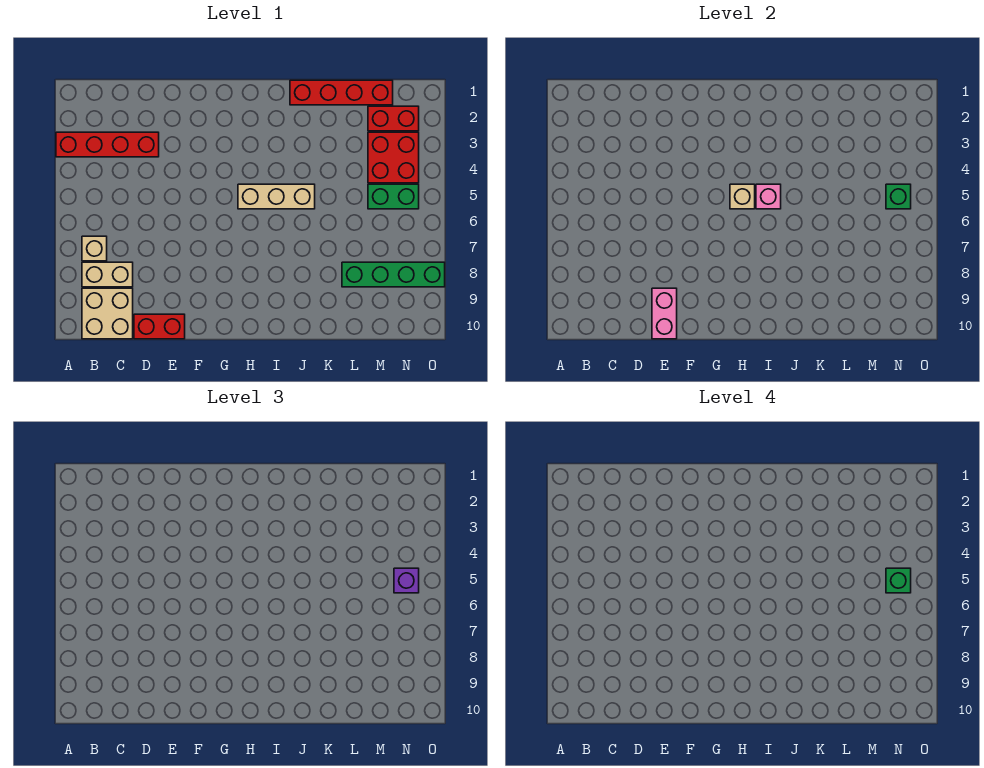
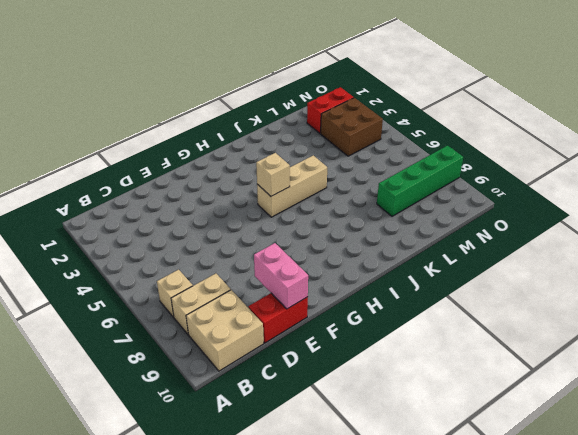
brown 2x2 brick [321,98,383,156] -> red 2x2 brick [368,132,419,183]
none -> red 1x4 brick [56,132,159,157]
none -> red 1x4 brick [290,80,393,105]
none -> green 1x2 brick [368,184,419,209]

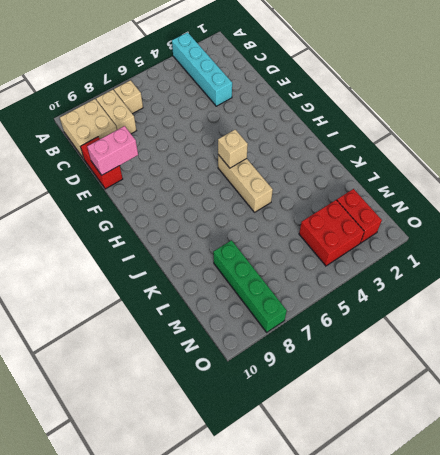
cyan 1x4 brick [172,32,232,106] -> red 1x4 brick [56,132,159,157]
none -> red 1x4 brick [290,80,393,105]
none -> green 1x2 brick [368,184,419,209]
none -> pink 1x1 brick [756,184,781,209]

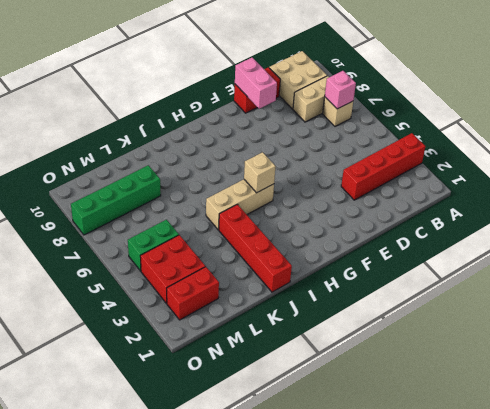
pink 1x1 brick [325,71,356,109] -> pink 1x1 brick moved to [756,184,781,209]
red 1x4 brick [219,204,292,292] -> red 1x4 brick turned to [290,80,393,105]
none -> green 1x1 brick [886,184,911,209]
none -> purple 1x1 brick [394,568,419,593]
none -> green 1x1 brick [886,568,911,593]

